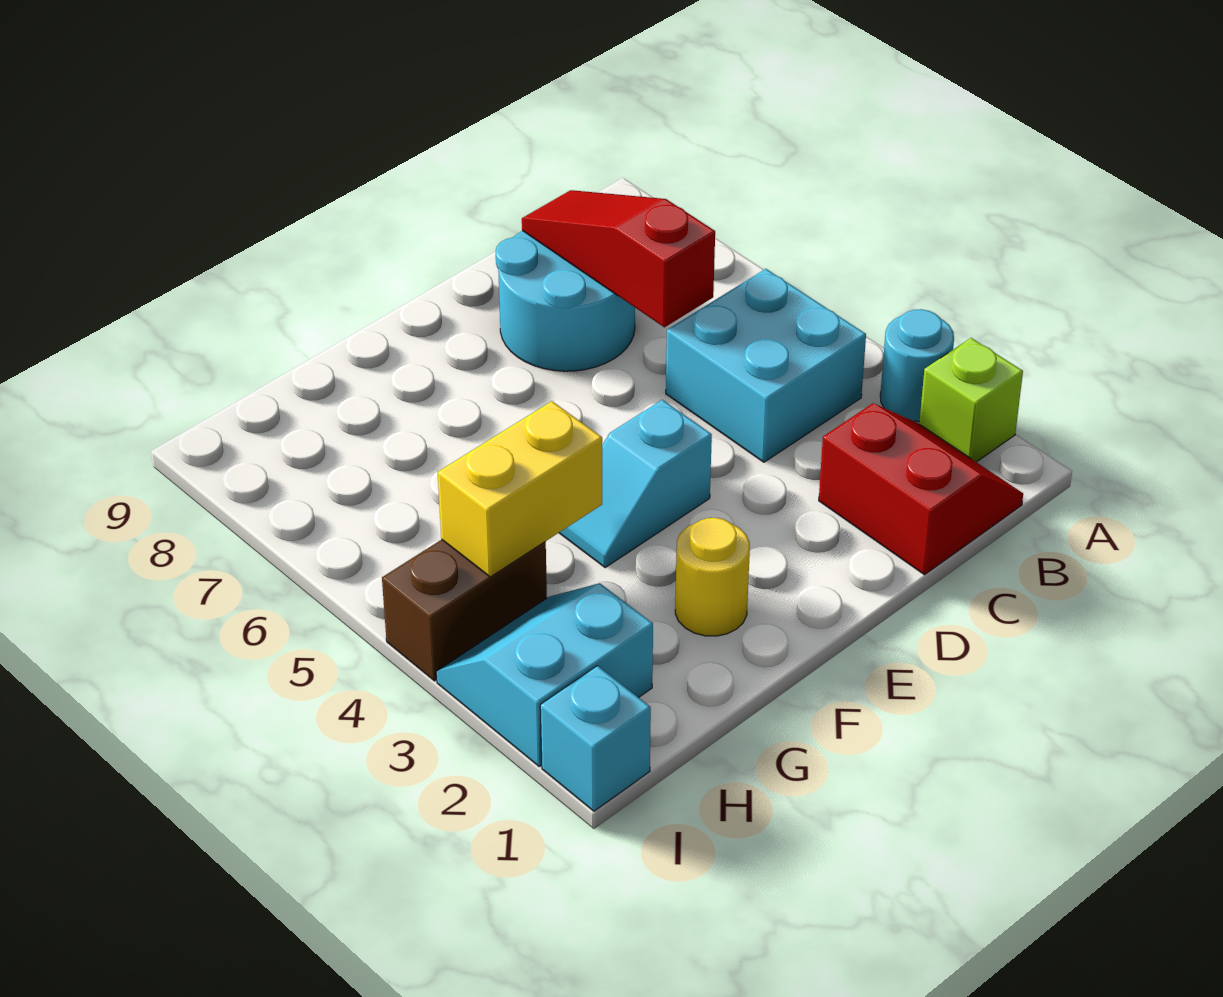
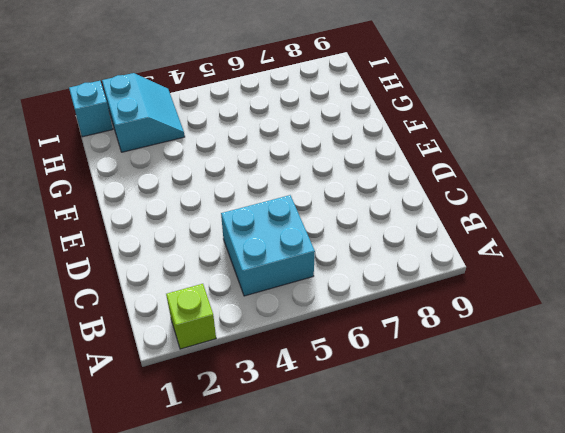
none -> cyan 1x1 round brick [880,309,954,422]
none -> red 2x2 slope [819,403,1023,575]
none -> cyan 2x2 round brick [496,231,635,371]

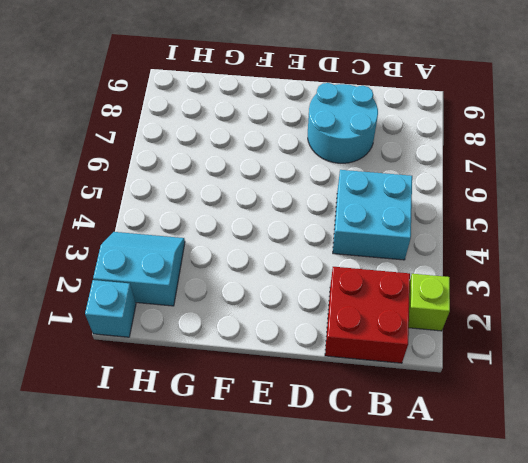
red 2x2 brick [325,267,410,363] -> red 2x2 slope [819,403,1023,575]
none -> cyan 1x1 round brick [880,309,954,422]
none -> cyan 1x2 slope [559,400,712,567]
none -> yellow 1x1 round brick [675,518,750,636]

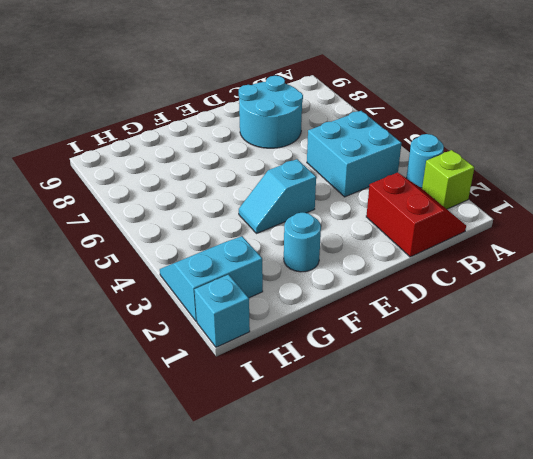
cyan 1x1 round brick [284,212,321,272] -> yellow 1x1 round brick [675,518,750,636]
none -> brown 1x2 brick [382,539,547,681]
none -> red 1x3 slope [522,190,715,327]
none -> yellow 1x2 brick [438,401,602,577]

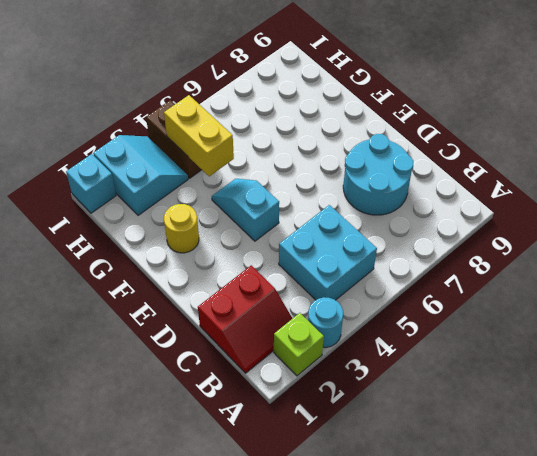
none -> red 1x3 slope [522,190,715,327]

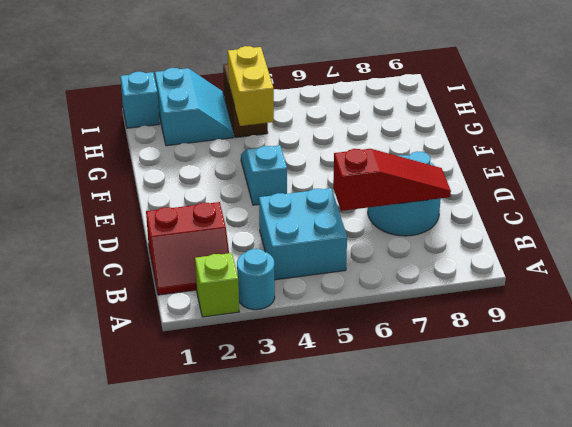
none -> yellow 1x1 round brick [675,518,750,636]

